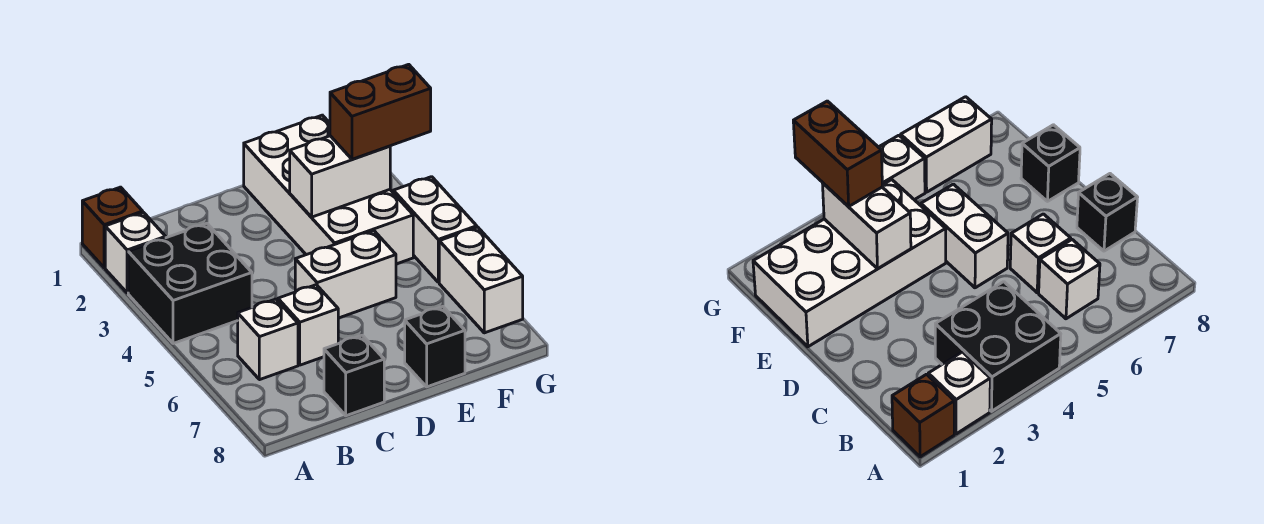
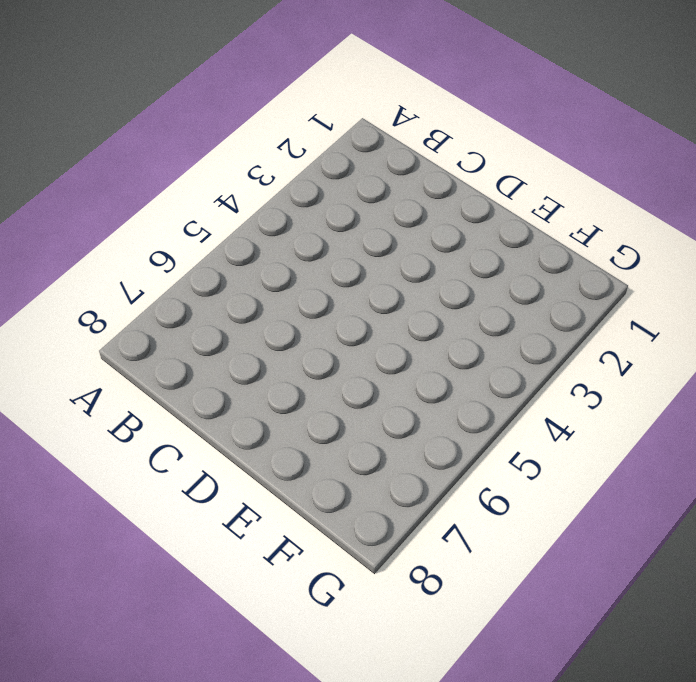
none -> brown 1x1 brick [82,187,143,268]
none -> white 1x1 brick [105,213,166,293]
none -> black 2x2 brick [128,223,252,344]

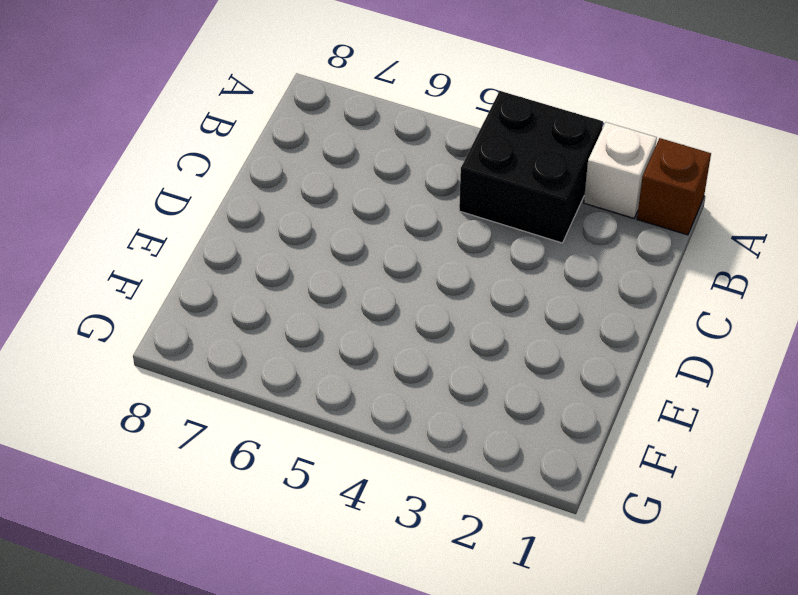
none -> white 1x1 brick [238,299,298,380]
none -> white 1x1 brick [278,285,338,365]
none -> black 1x1 brick [324,335,384,416]

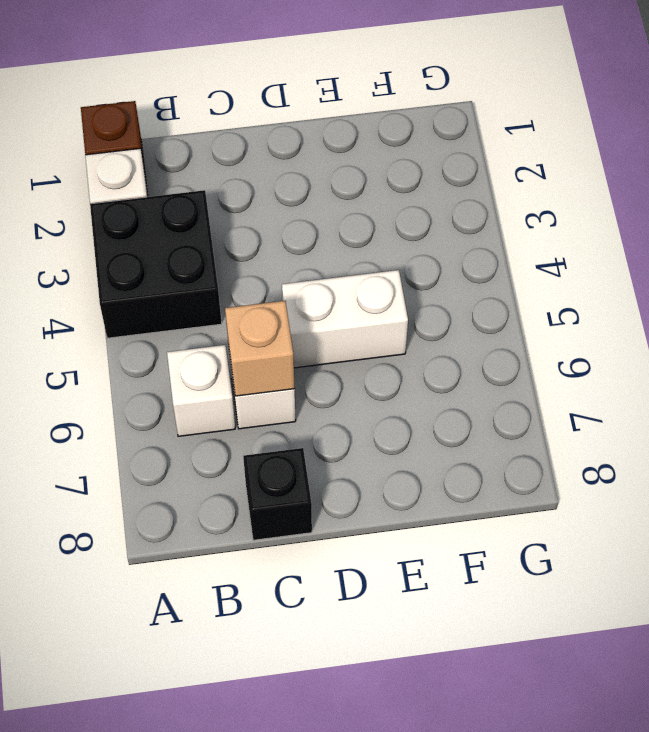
tan 1x1 brick [225,301,295,396] -> none
none -> white 2x4 brick [244,115,413,264]
none -> black 1x1 brick [405,307,465,387]
none -> white 1x2 brick [393,177,477,282]

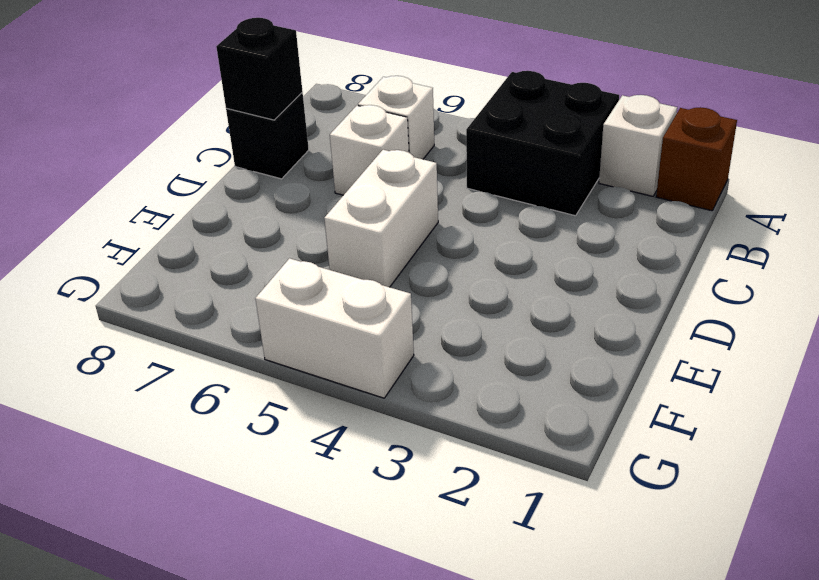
black 1x1 brick [216,18,303,120] -> black 1x1 brick moved to [405,307,465,387]
none -> white 2x4 brick [244,115,413,264]
none -> white 1x2 brick [439,227,523,333]
none -> white 1x2 brick [290,136,390,217]

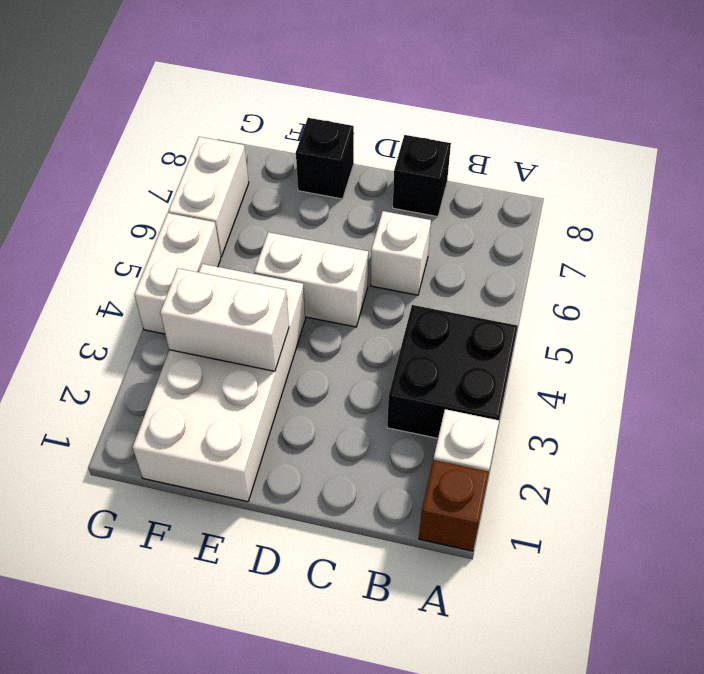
none -> white 1x1 brick [238,299,298,380]
none -> brown 1x2 brick [330,64,431,159]

